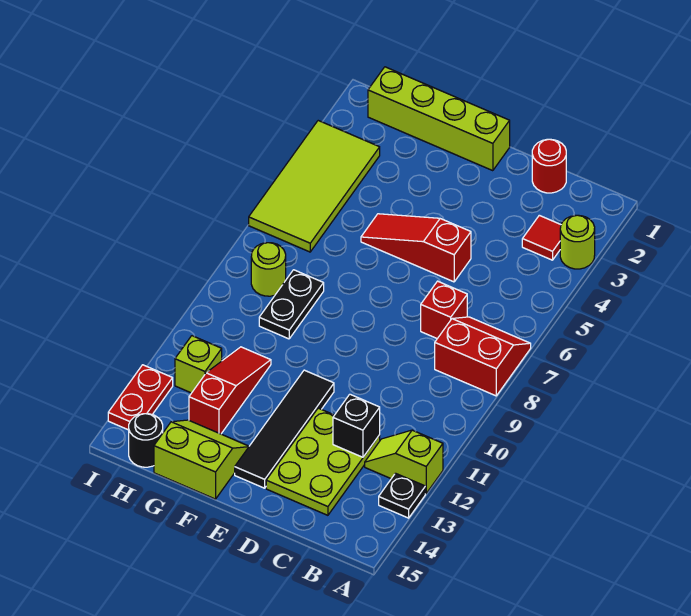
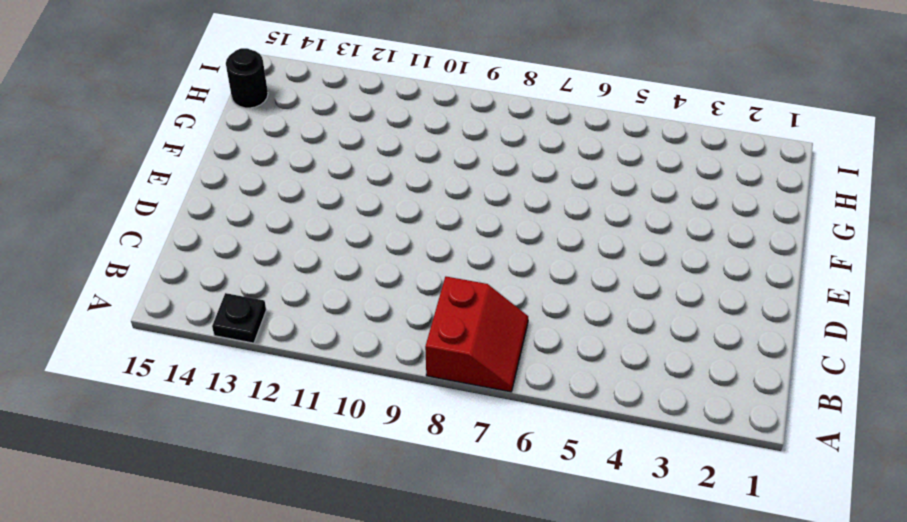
none -> lime 1x1 round brick [560,215,595,269]
none -> lime 1x2 slope [365,430,443,494]
none -> red 1x1 tile [522,215,561,260]

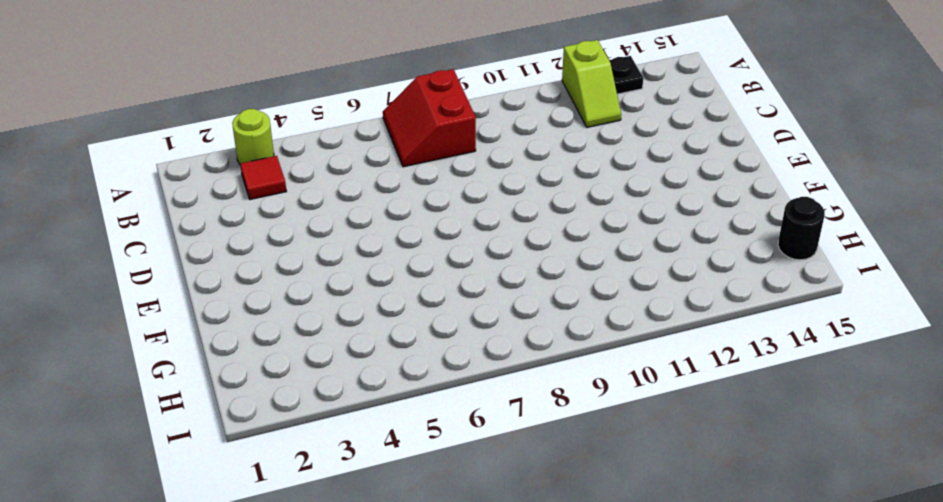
none -> red 1x1 round brick [532,139,566,193]
none -> red 1x1 brick [421,281,467,339]
none -> lime 2x3 plate [266,408,380,515]

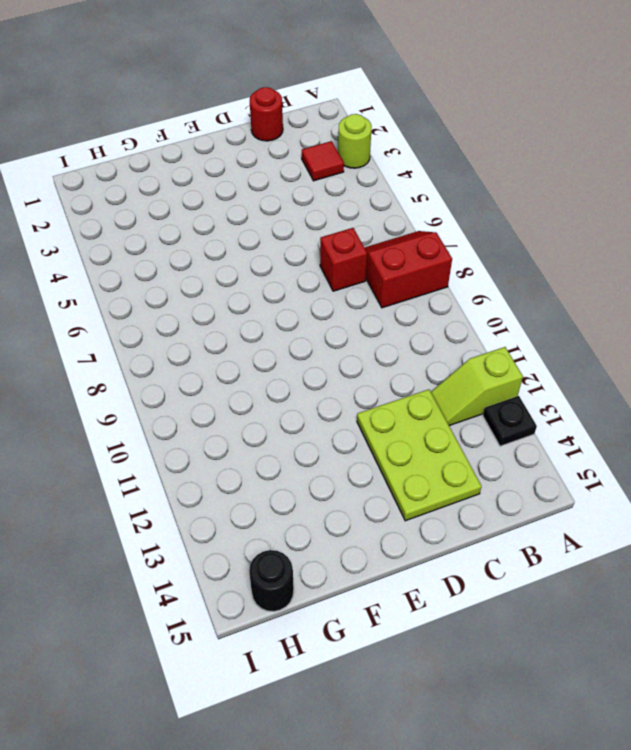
none -> red 1x3 slope [361,214,471,282]
none -> lime 1x4 brick [368,67,510,171]
none -> black 1x4 tile [235,370,334,488]

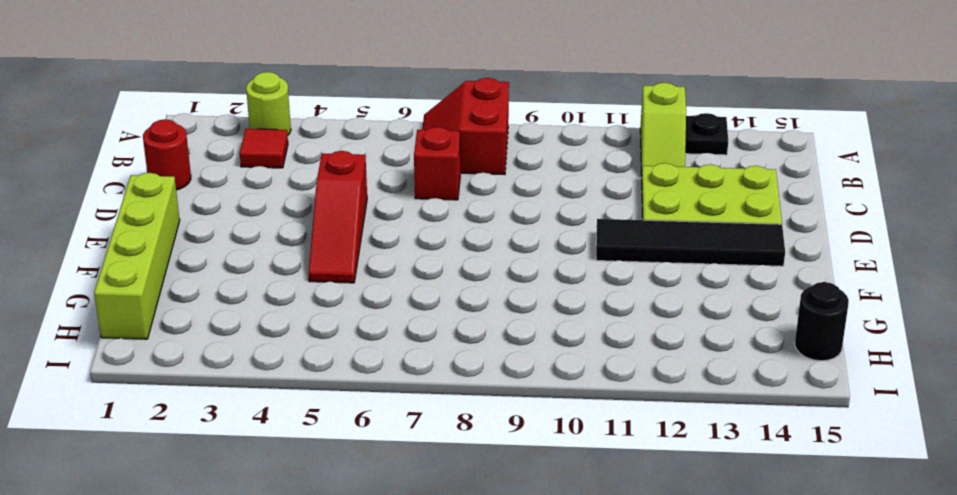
none -> lime 2x2 slope [154,420,249,499]
none -> black 1x2 plate [259,270,324,339]
none -> red 1x3 slope [189,347,271,434]

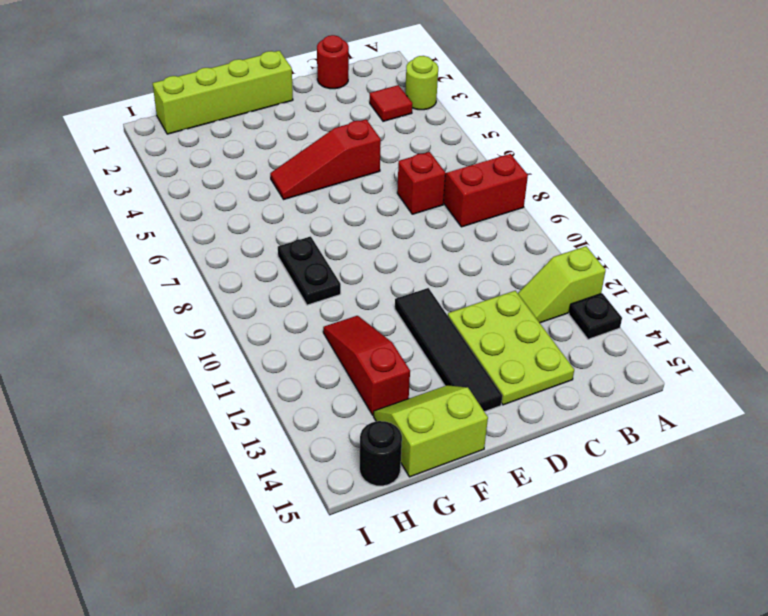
none -> lime 2x4 tile [249,121,380,252]
none -> lime 1x1 round brick [251,243,286,296]
none -> lime 1x1 brick [175,336,222,393]

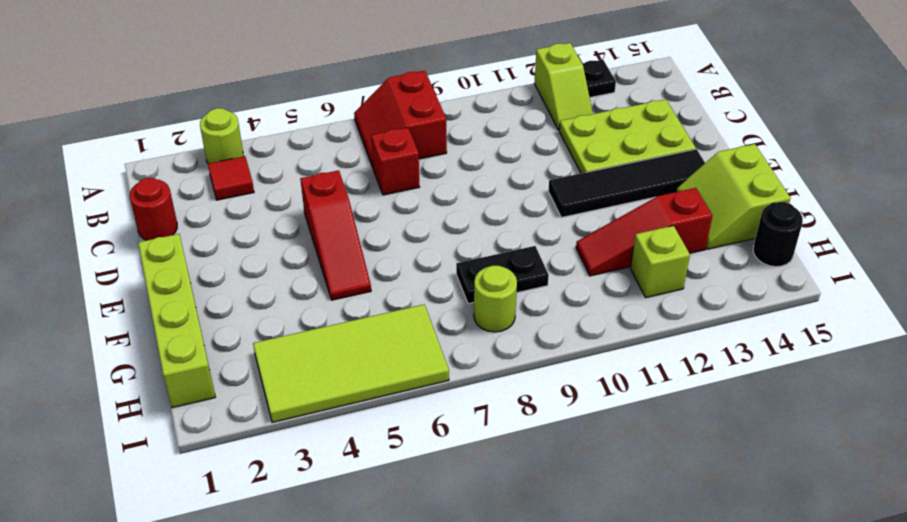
none -> red 1x2 plate [108,365,173,430]
none -> black 1x1 brick [333,394,380,457]

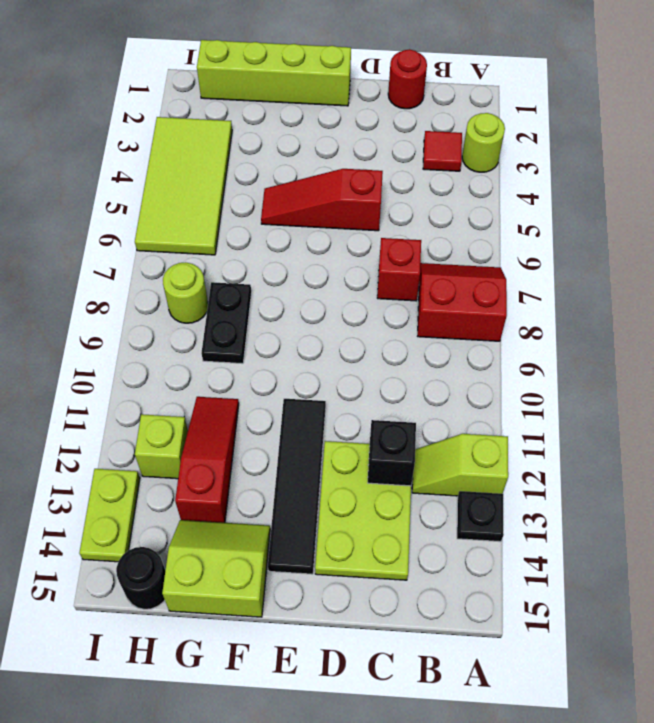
lime 1x2 plate [80,469,140,562] -> red 1x2 plate [108,365,173,430]

